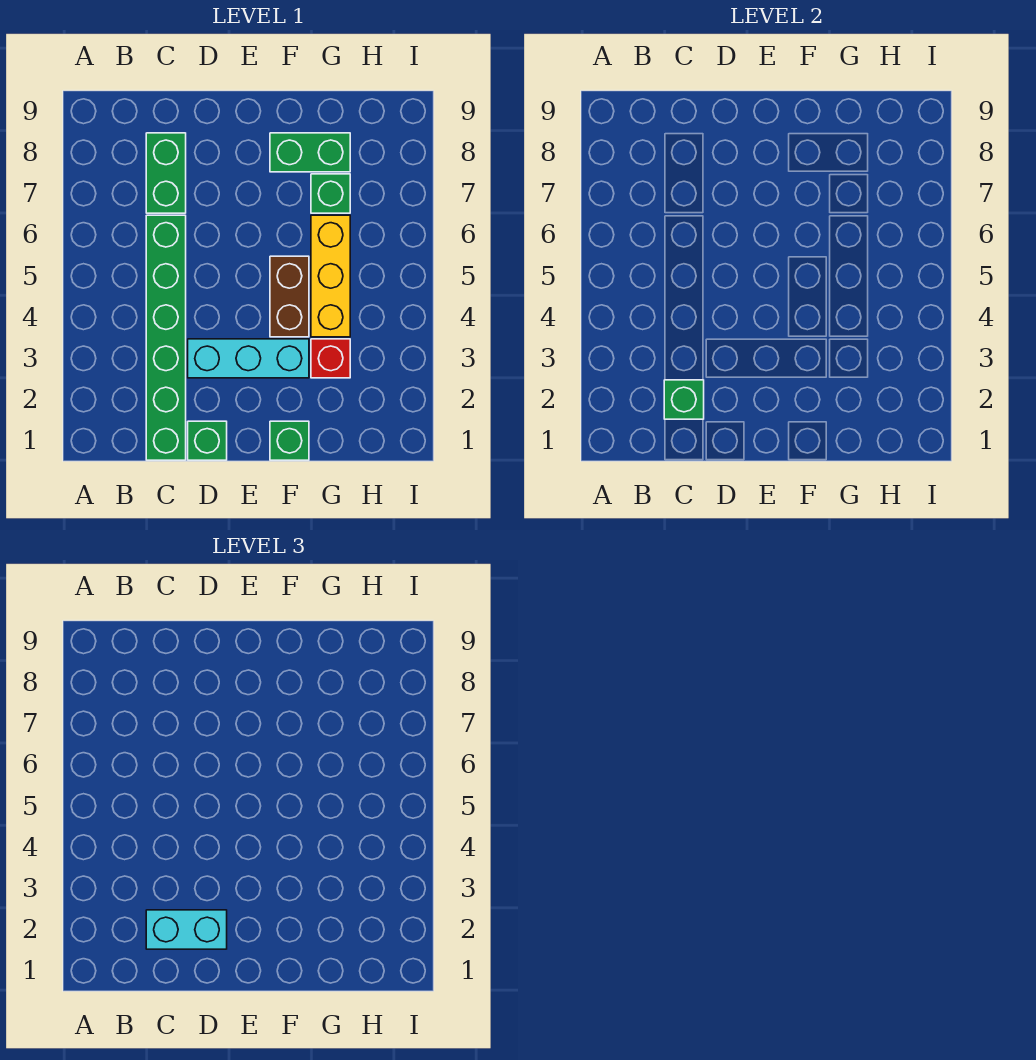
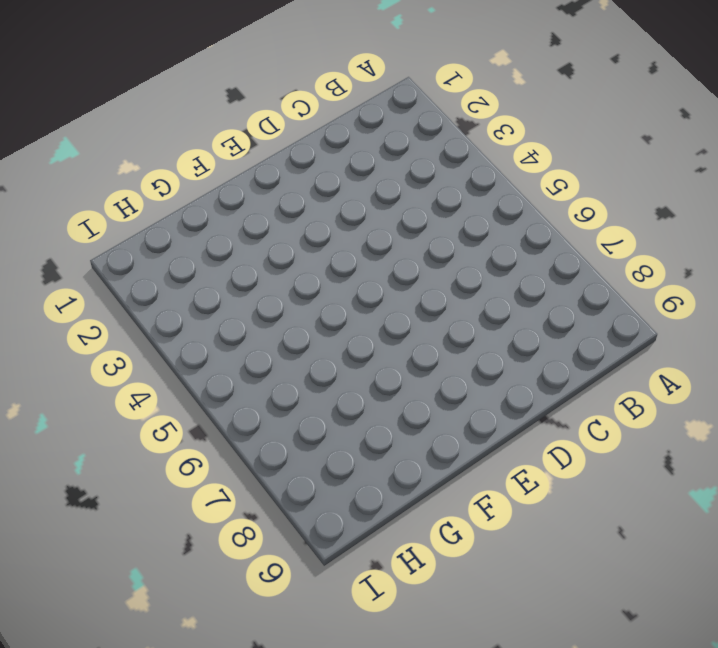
none -> green 1x6 brick [146,215,186,460]
none -> green 1x2 brick [146,133,186,213]
none -> green 1x1 brick [188,421,227,460]

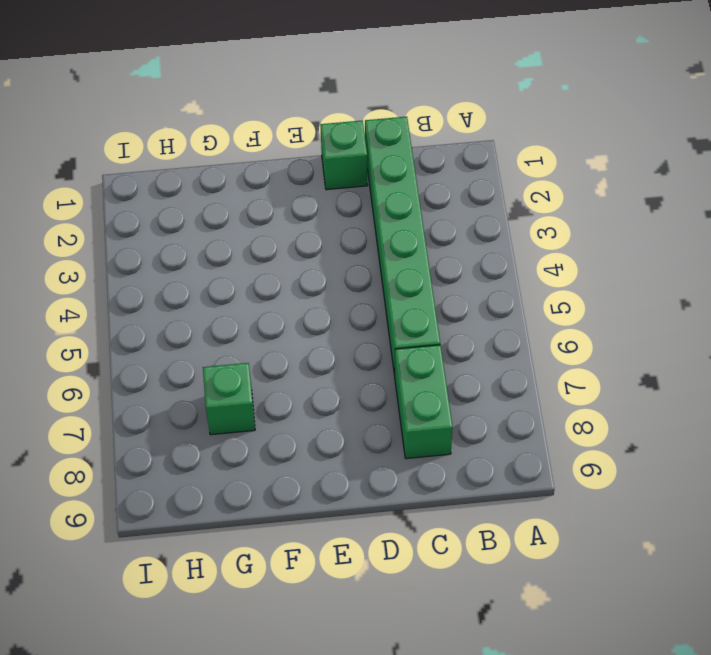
none -> cyan 1x3 brick [188,339,309,378]
none -> green 1x1 brick [270,421,309,460]
none -> brown 1x2 brick [270,256,309,337]

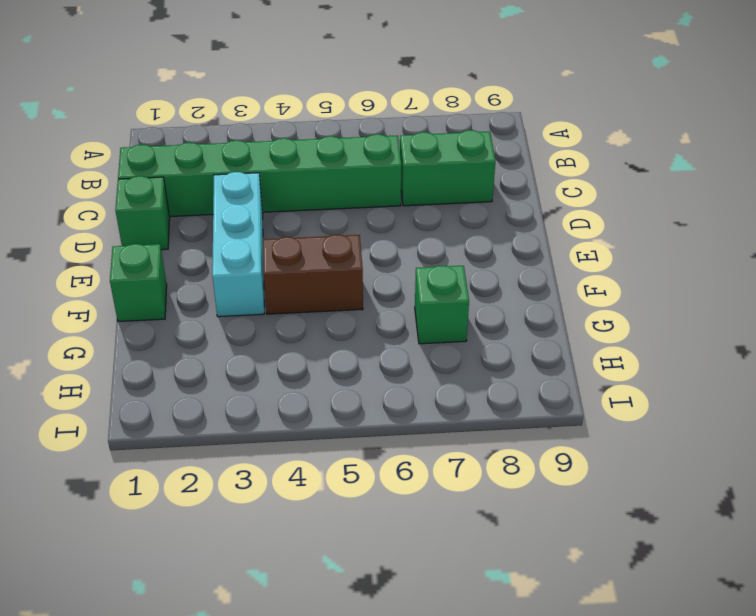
none -> green 1x2 brick [270,133,350,172]
none -> red 1x1 brick [311,339,350,378]
none -> yellow 1x3 brick [311,215,350,337]

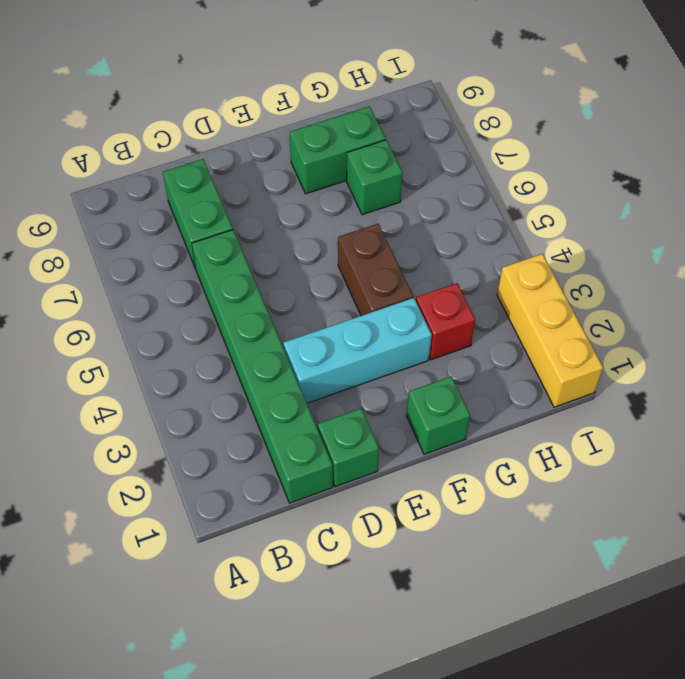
yellow 1x3 brick [497,254,603,407] -> yellow 1x3 brick moved to [311,215,350,337]
none -> green 1x1 brick [664,380,704,419]
none -> cyan 1x2 brick [146,910,227,949]

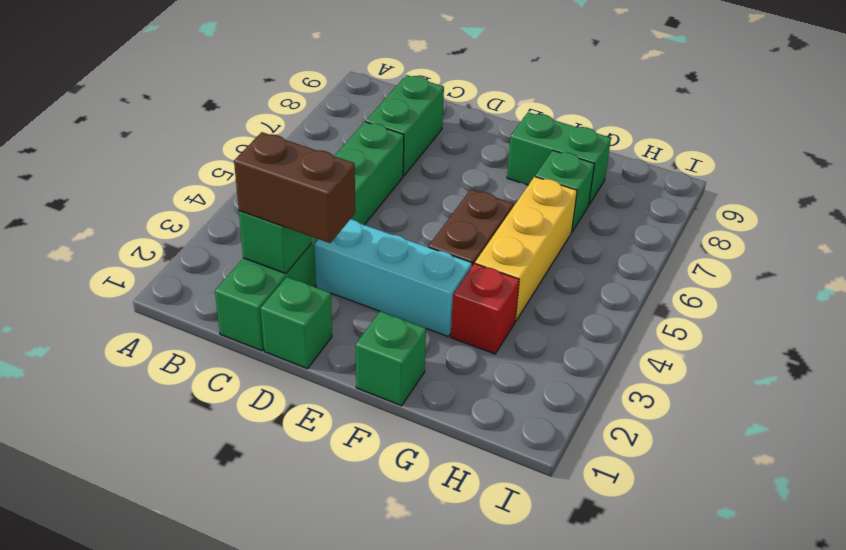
brown 1x2 brick [234,132,355,243] -> cyan 1x2 brick [146,910,227,949]

